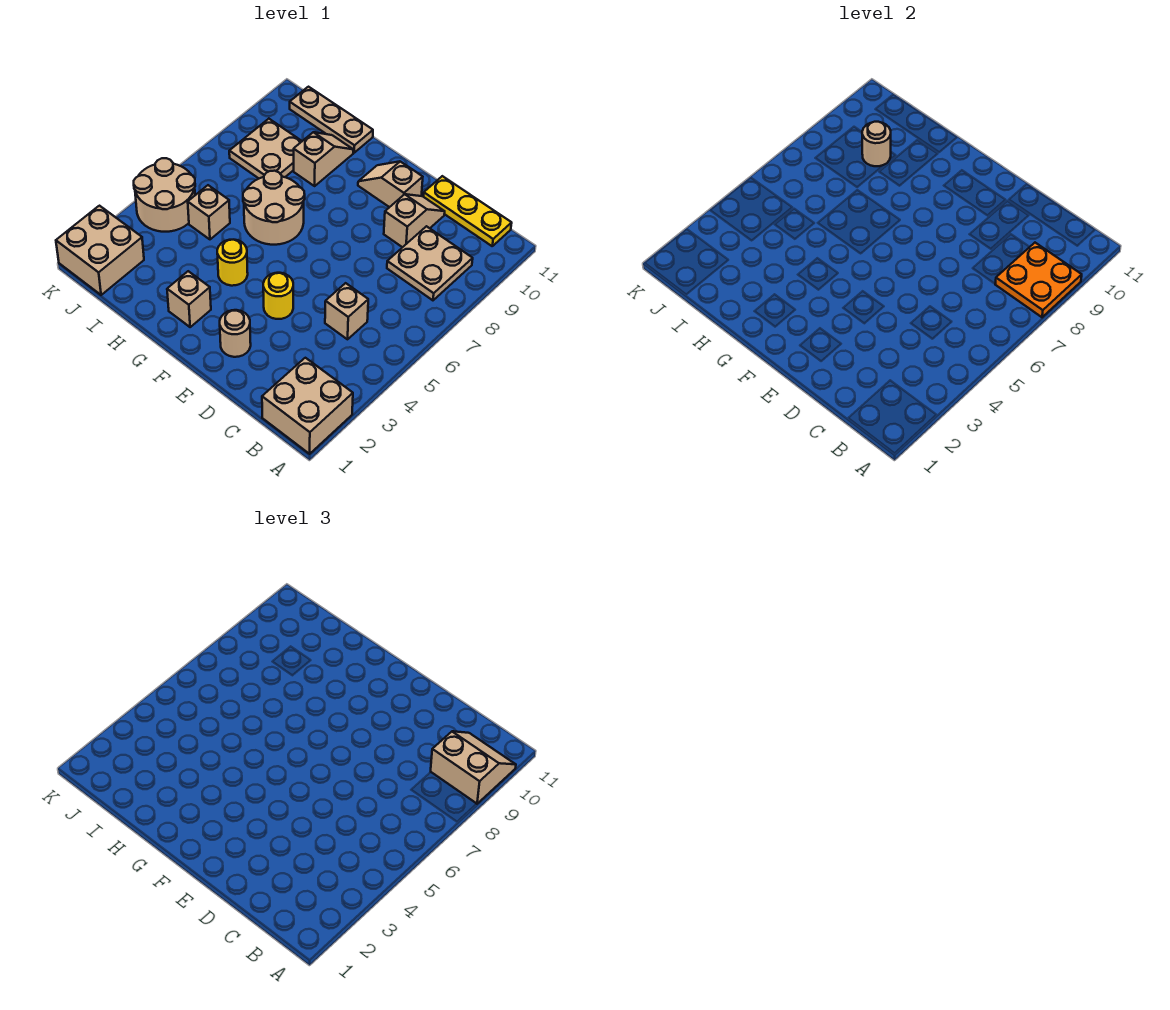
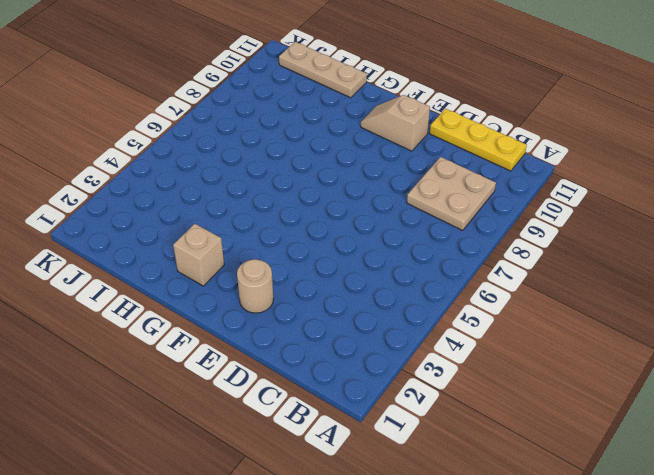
none -> tan 2x2 brick [262,358,353,454]
none -> tan 1x1 brick [325,283,368,339]
none -> tan 1x2 slope [384,194,445,247]

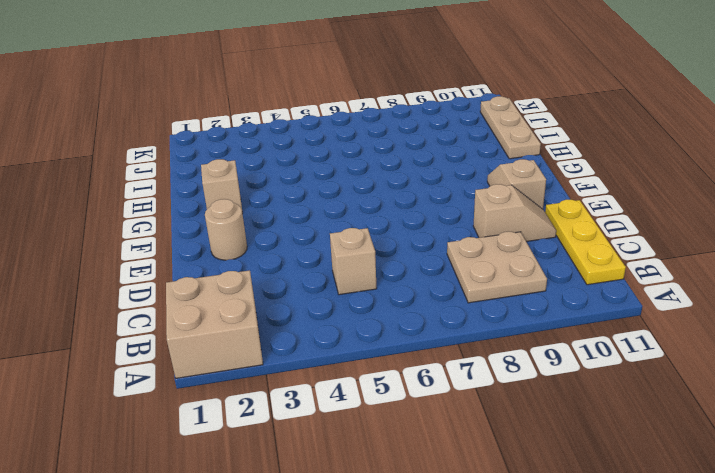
none -> yellow 1x1 round brick [263,273,293,319]
none -> yellow 1x1 round brick [217,240,248,286]
none -> tan 2x2 round brick [243,171,305,245]

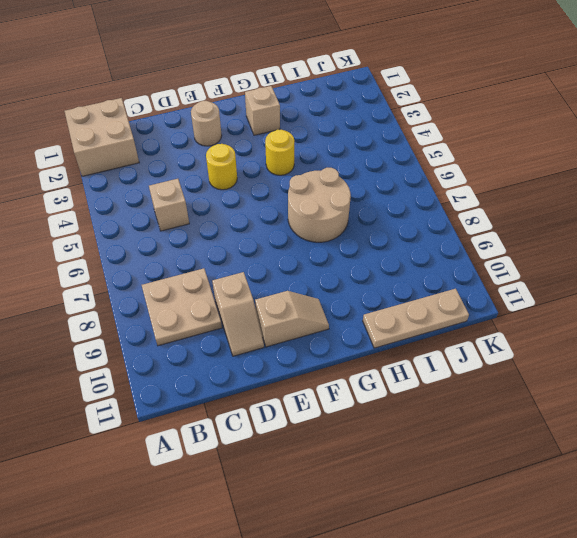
none -> yellow 1x3 plate [423,176,512,246]
none -> tan 1x2 slope [294,132,353,186]
none -> tan 1x1 brick [188,185,230,239]

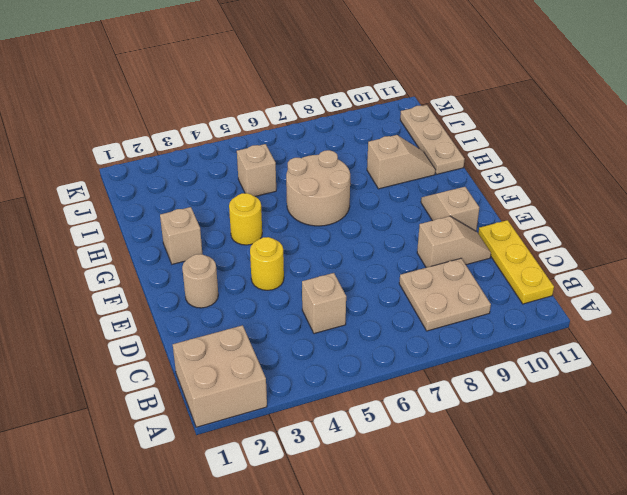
none -> tan 2x2 plate [229,119,302,178]
none -> tan 2x2 brick [56,206,144,295]
none -> tan 2x2 round brick [134,158,195,232]

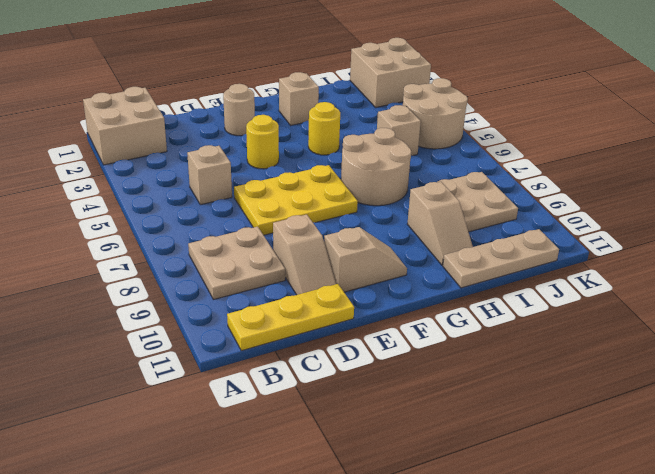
yellow 2x3 plate [234,165,358,235] -> none
none -> orange 2x2 plate [995,243,1082,317]
none -> tan 1x1 round brick [862,122,891,166]
none -> tan 2x2 slope [431,731,516,804]

